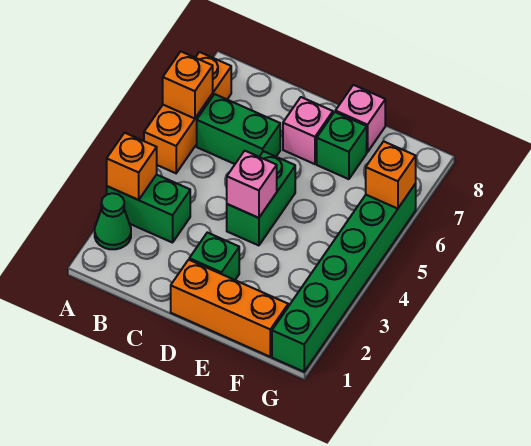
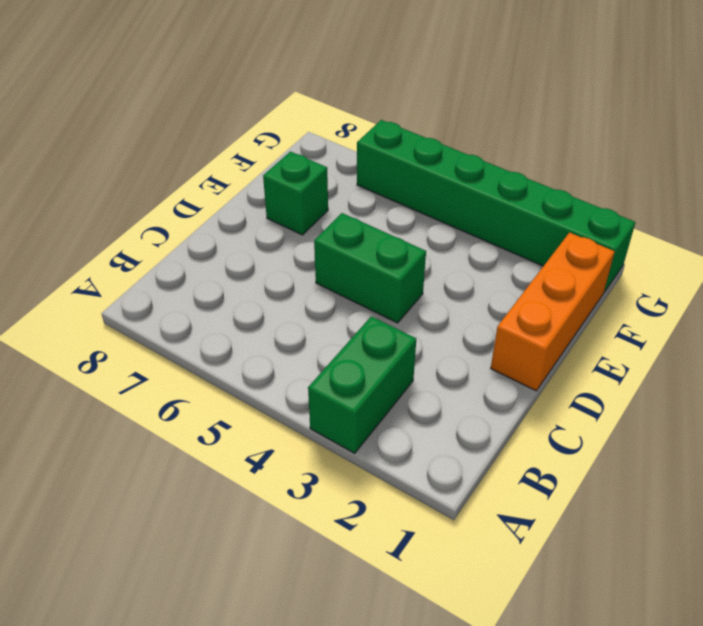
none -> green 1x1 cone [95,193,131,249]
none -> orange 1x3 brick [144,52,231,173]
none -> green 1x2 brick [197,94,280,164]

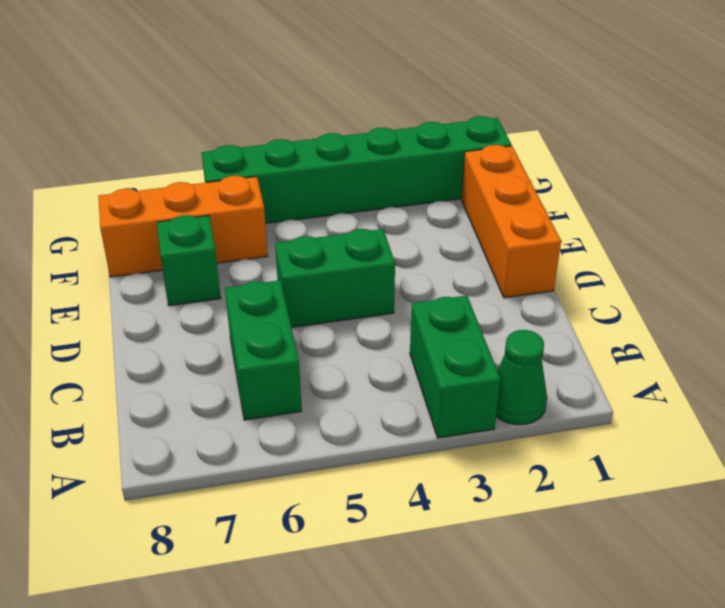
orange 1x3 brick [98,176,268,277] -> orange 1x3 brick moved to [144,52,231,173]
none -> green 1x1 brick [189,233,239,280]
none -> pink 1x1 brick [283,97,333,164]
none -> pink 1x1 brick [335,85,385,152]

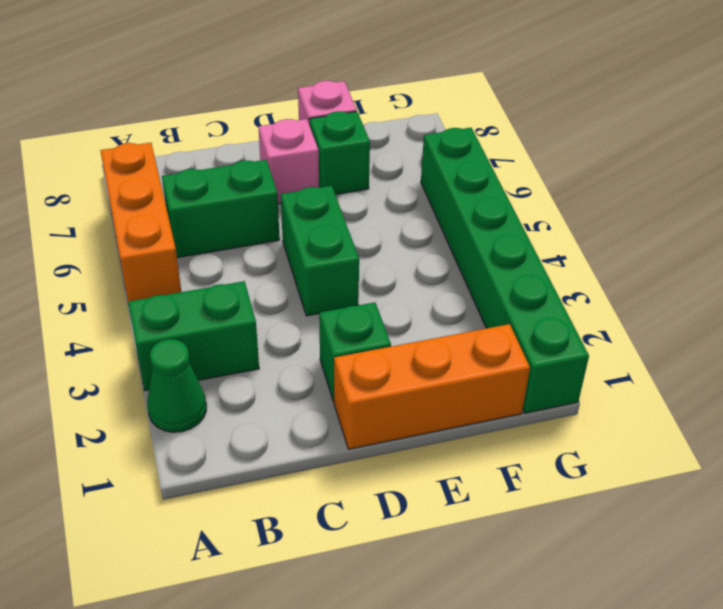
none -> orange 1x1 brick [107,133,157,200]
none -> orange 1x1 brick [163,51,213,119]
none -> pink 1x1 brick [227,151,277,218]

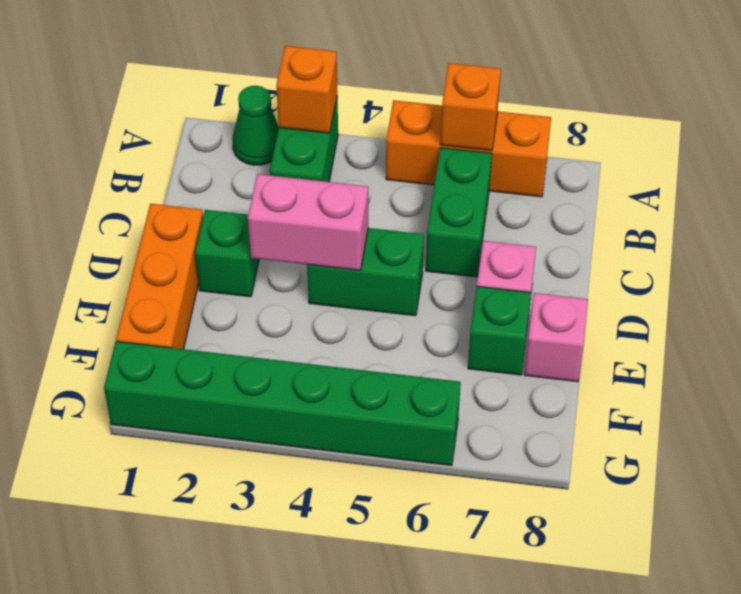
pink 1x2 brick [248,174,368,270] -> pink 1x1 brick [227,151,277,218]
none -> orange 1x1 brick [366,141,416,209]

